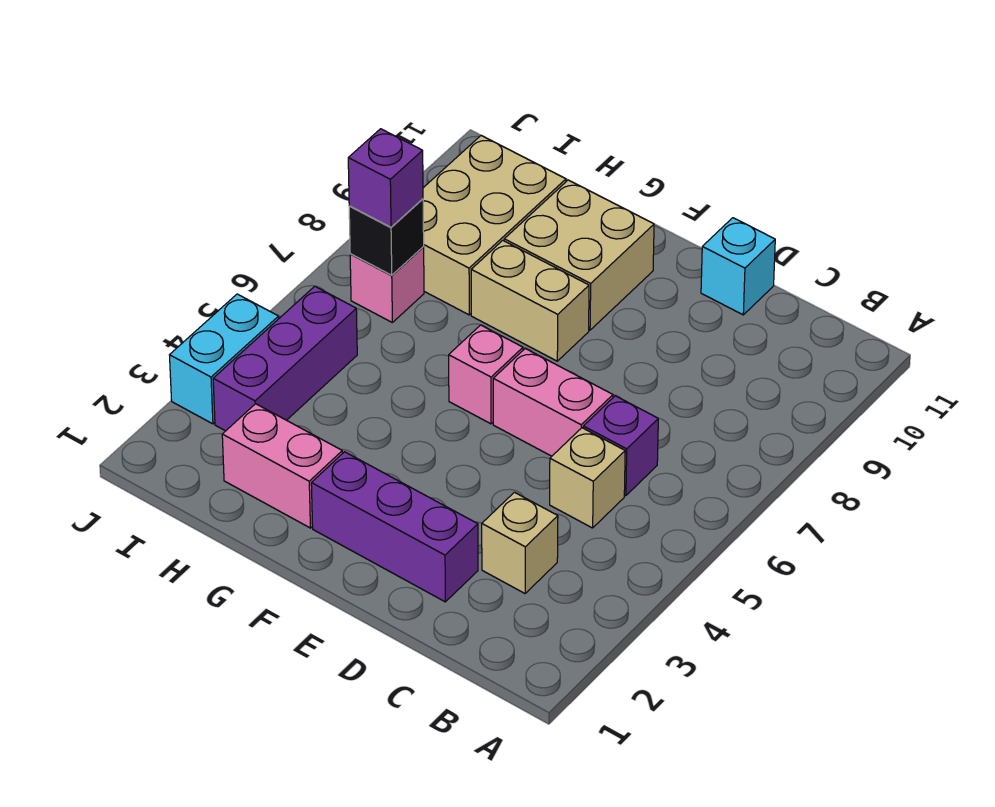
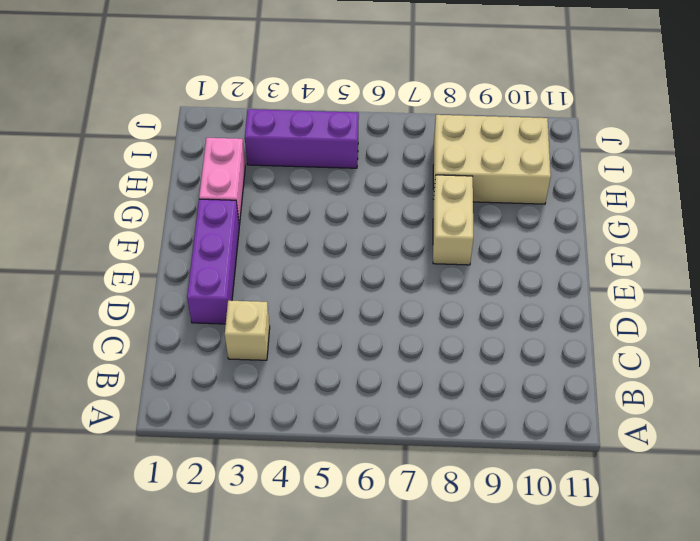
none -> tan 1x1 brick [550,428,625,528]
none -> purple 1x1 brick [583,396,658,496]
none -> pink 1x2 brick [493,349,613,456]

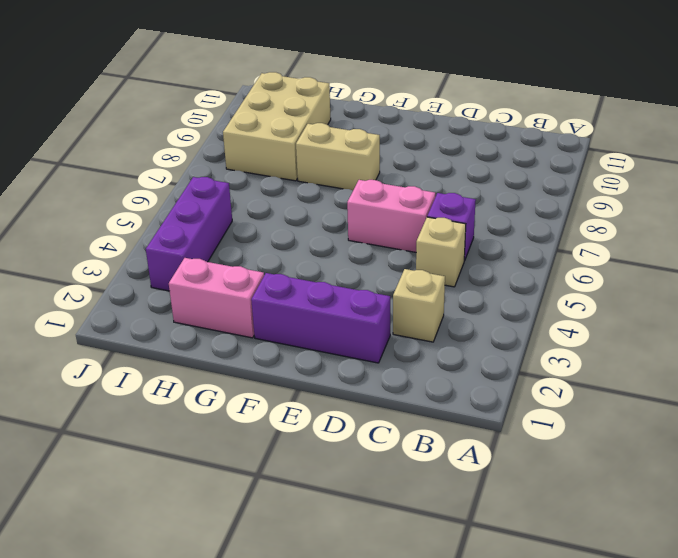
none -> cyan 1x1 brick [701,218,775,315]
none -> pink 1x1 brick [449,325,523,424]
none -> tan 2x2 brick [504,180,654,330]

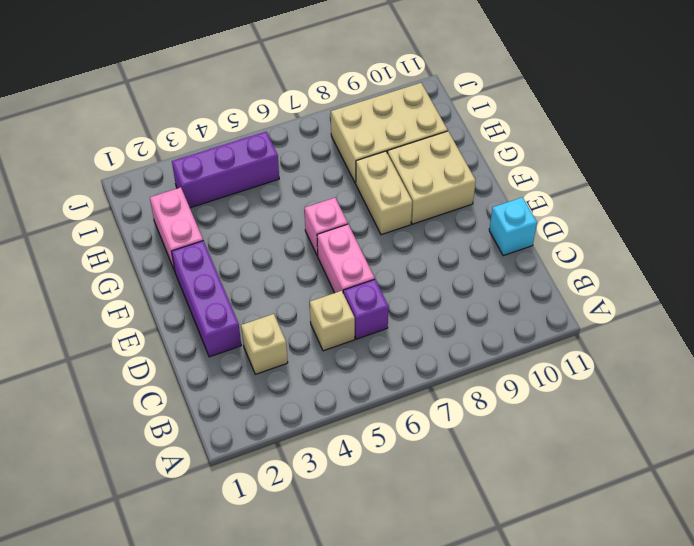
none -> pink 1x1 brick [350,247,424,322]
none -> cyan 1x2 brick [170,294,279,424]
none -> black 1x1 brick [349,199,424,275]

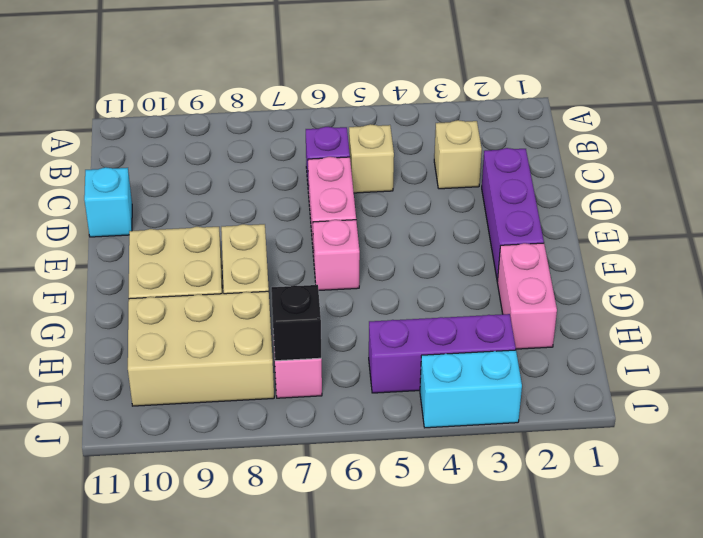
none -> purple 1x1 brick [348,129,423,227]

